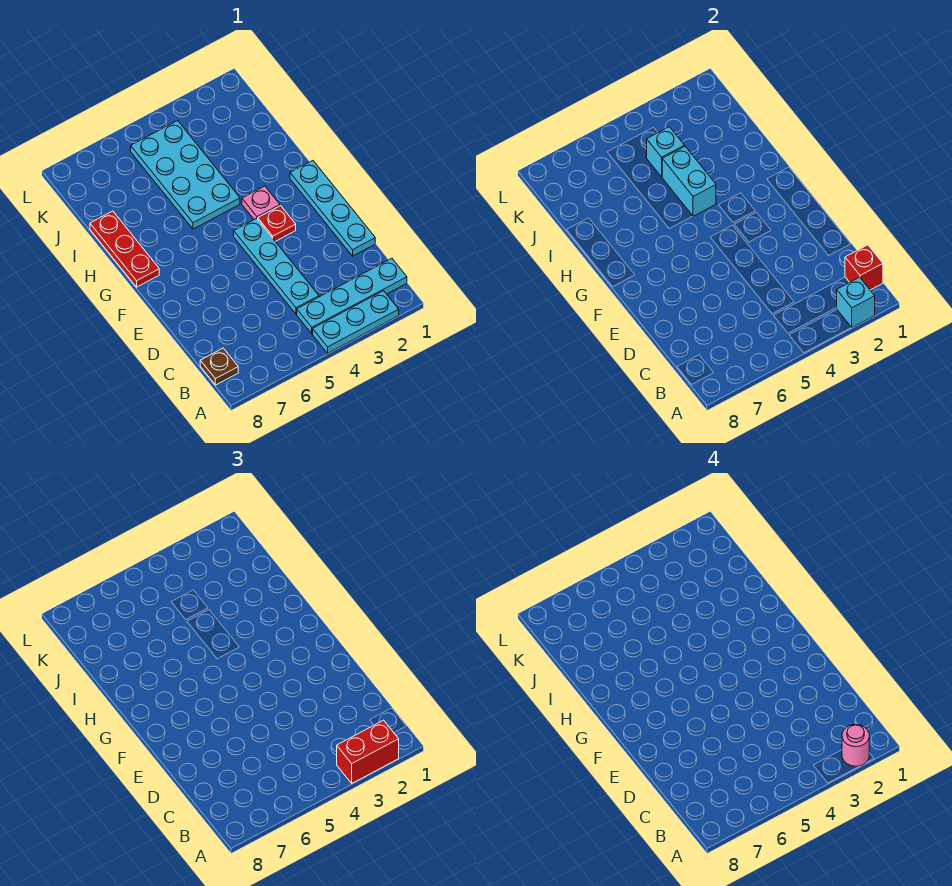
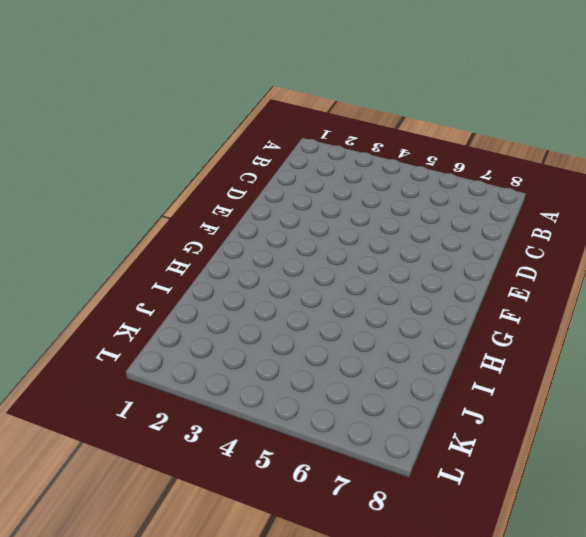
none -> cyan 1x3 plate [313,291,399,353]
none -> cyan 1x4 plate [297,258,407,334]
none -> brown 1x1 plate [200,348,238,385]

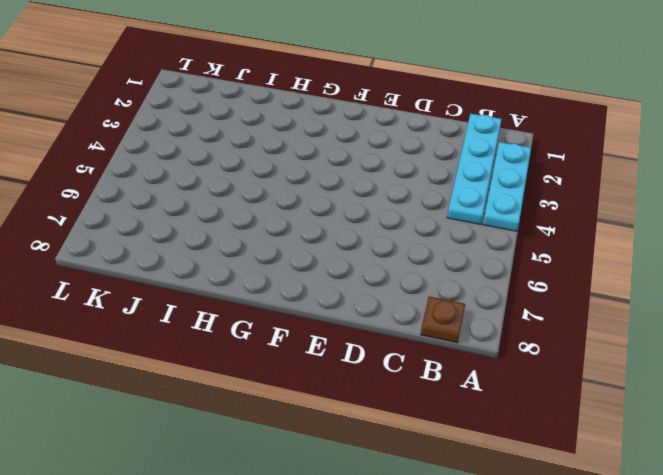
none -> cyan 1x4 plate [234,219,319,314]
none -> cyan 1x4 plate [290,161,375,256]
none -> red 1x1 plate [258,206,296,241]

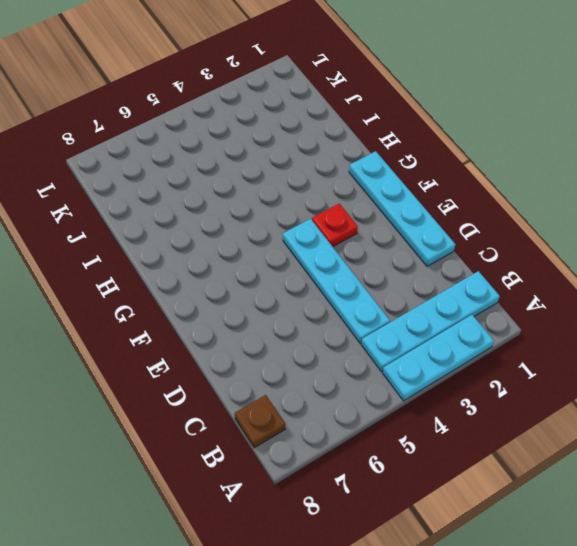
none -> pink 1x1 plate [242,186,280,219]
none -> red 1x3 plate [90,211,159,287]
none -> cyan 2x4 plate [131,121,240,229]

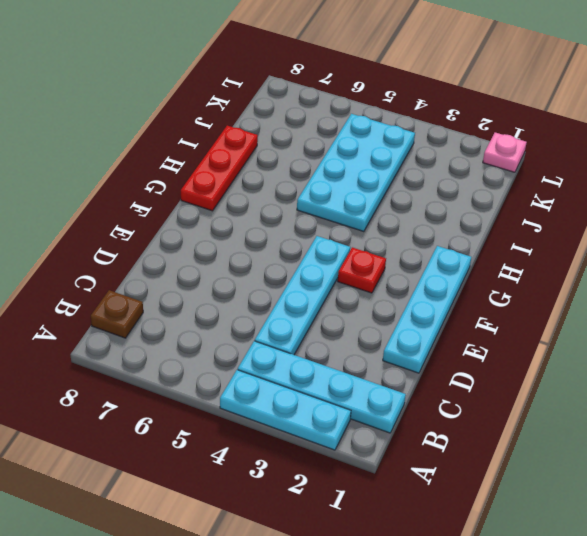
pink 1x1 plate [483,133,527,172] -> pink 1x1 plate moved to [242,186,280,219]
none -> cyan 1x1 brick [836,277,875,328]
none -> red 1x1 brick [845,245,883,290]
none -> cyan 1x2 brick [662,146,716,216]

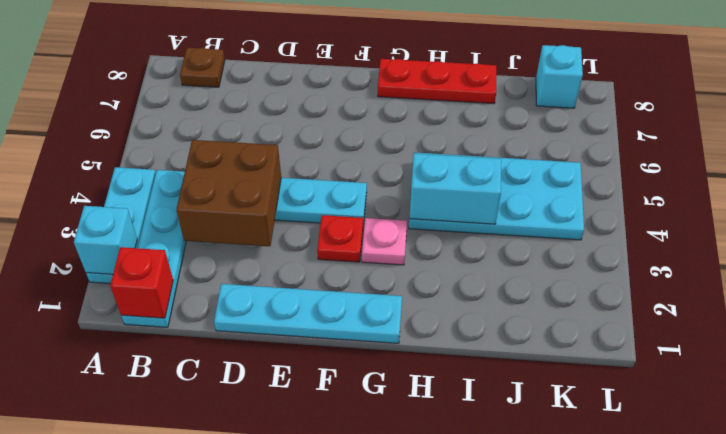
brown 2x2 brick [176,140,281,246] -> none
cyan 1x1 brick [536,45,583,108] -> cyan 1x1 brick moved to [647,127,684,177]
none -> red 1x2 brick [337,720,399,783]
none -> pink 1x1 round brick [842,724,869,766]

